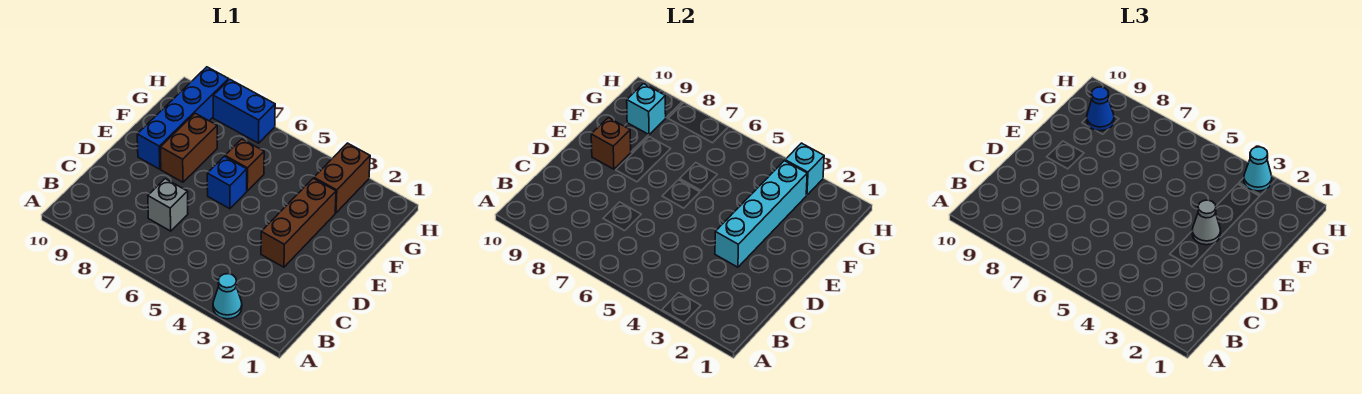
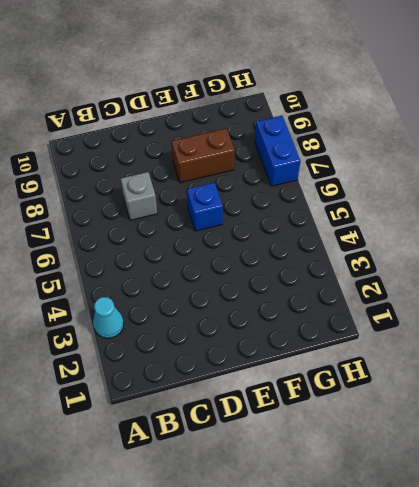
none -> brown 1x3 brick [261,178,336,267]
none -> blue 1x4 brick [137,67,229,169]
none -> brown 1x1 brick [225,139,264,191]

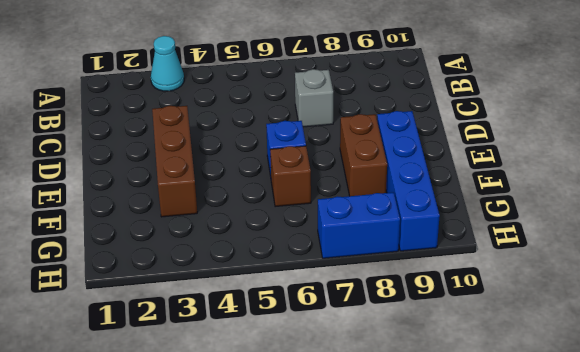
none -> brown 1x2 brick [314,143,370,213]
none -> cyan 1x4 brick [715,161,807,267]
none -> brown 1x1 brick [591,118,631,169]

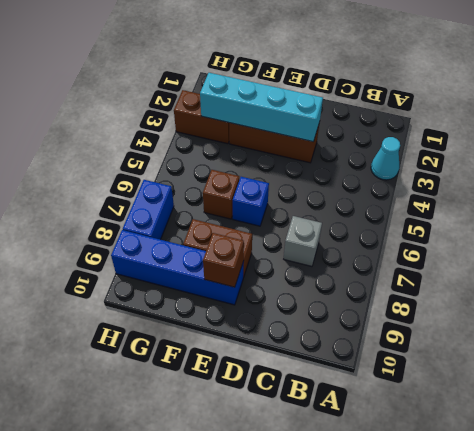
none -> cyan 1x1 brick [627,84,666,135]
none -> cyan 1x1 brick [785,143,824,195]
none -> grey 1x1 cone [1192,200,1221,245]

